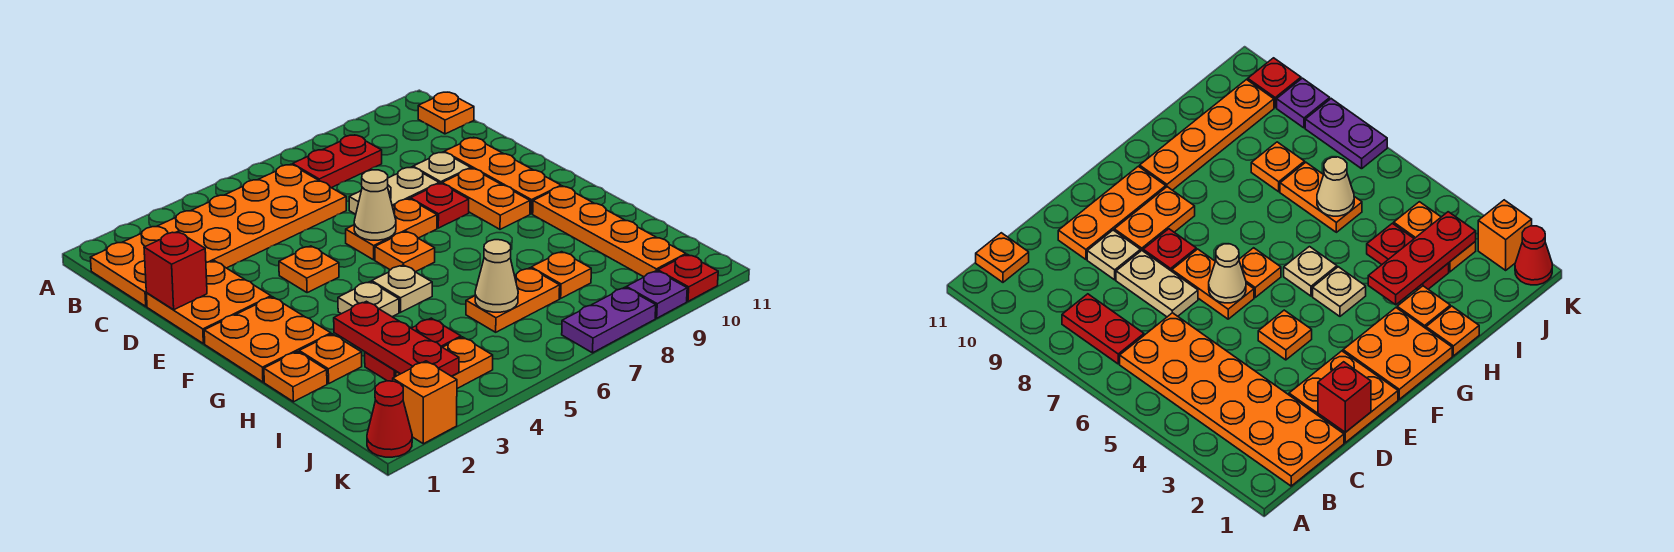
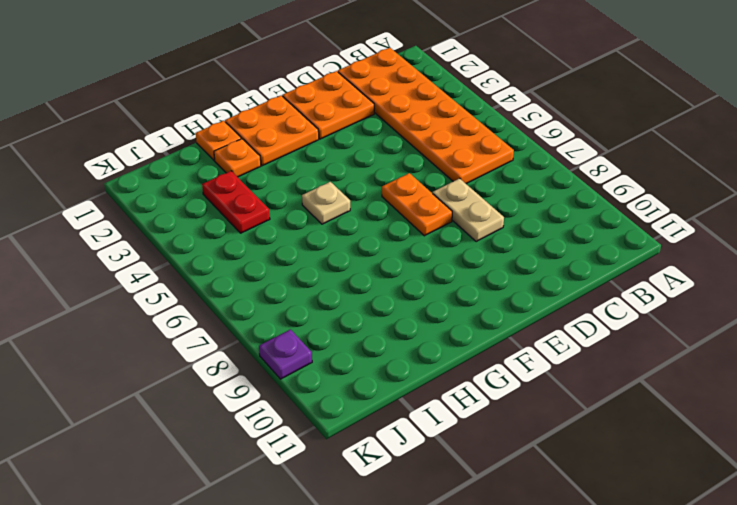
none -> red 1x2 plate [293,135,382,188]
none -> orange 1x1 plate [418,92,474,134]
none -> tan 1x1 plate [413,152,471,184]
none -> orange 1x3 plate [444,137,561,214]

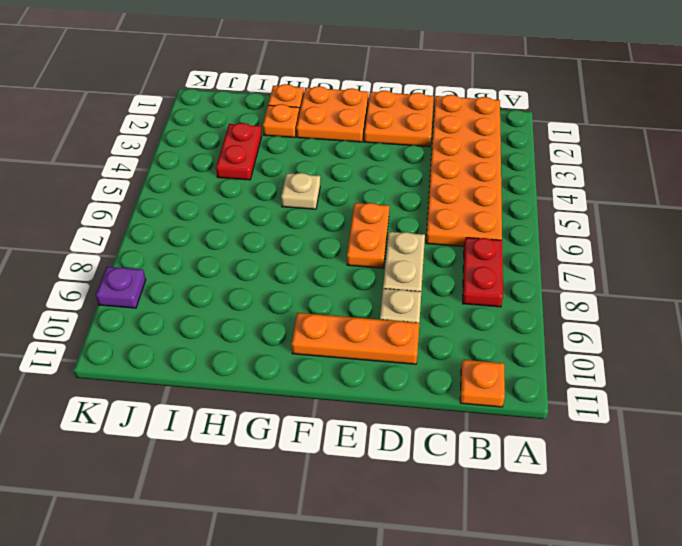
none -> orange 1x1 plate [279,246,339,293]
none -> red 1x1 plate [410,183,469,228]
none -> orange 1x2 plate [442,168,530,229]
none -> orange 1x1 plate [375,231,435,272]

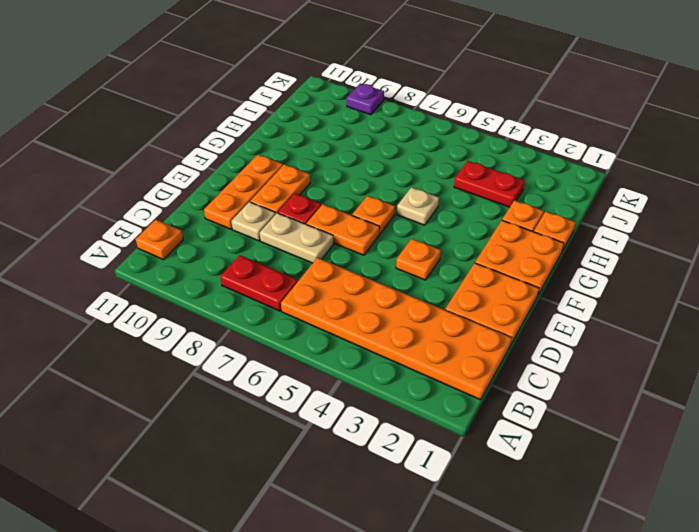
none -> tan 1x1 plate [338,282,399,317]
none -> orange 1x4 plate [533,186,686,277]
none -> orange 1x2 plate [466,268,560,332]
none -> orange 1x1 plate [531,252,591,298]

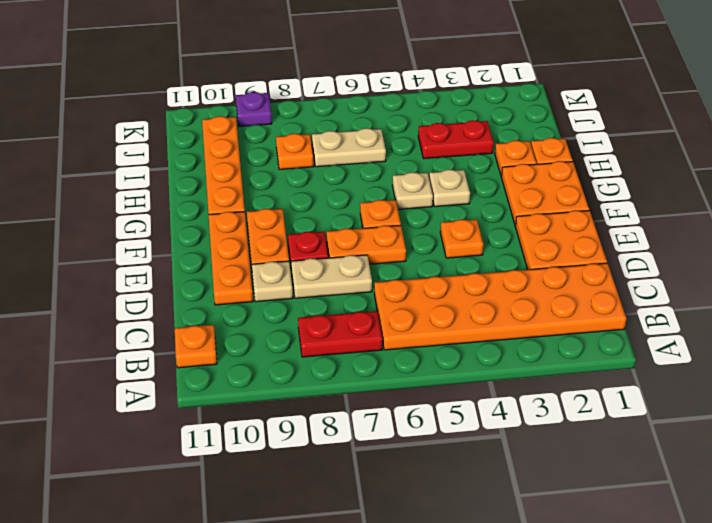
tan 1x2 plate [312,128,386,167] -> orange 1x2 plate [466,268,560,332]
none -> orange 1x2 plate [396,337,493,389]
none -> red 1x1 cone [367,381,412,457]
none -> orange 1x1 brick [393,361,457,444]
none -> purple 1x2 plate [562,287,656,353]

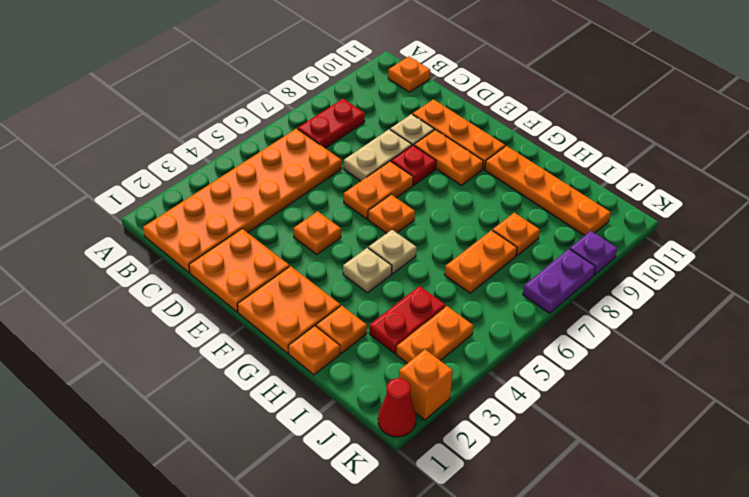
none -> red 1x1 plate [658,254,718,301]
none -> red 1x1 brick [144,232,207,310]
none -> tan 1x1 cone [354,170,396,240]
none -> red 1x3 plate [334,301,459,376]

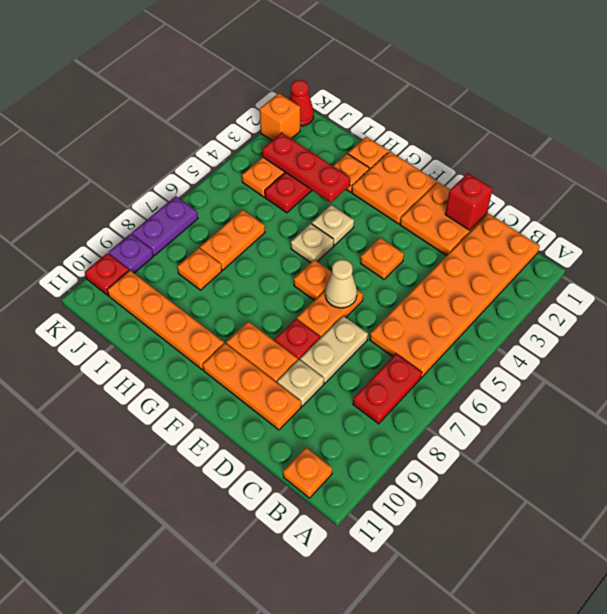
none -> tan 1x1 cone [475,240,518,312]

